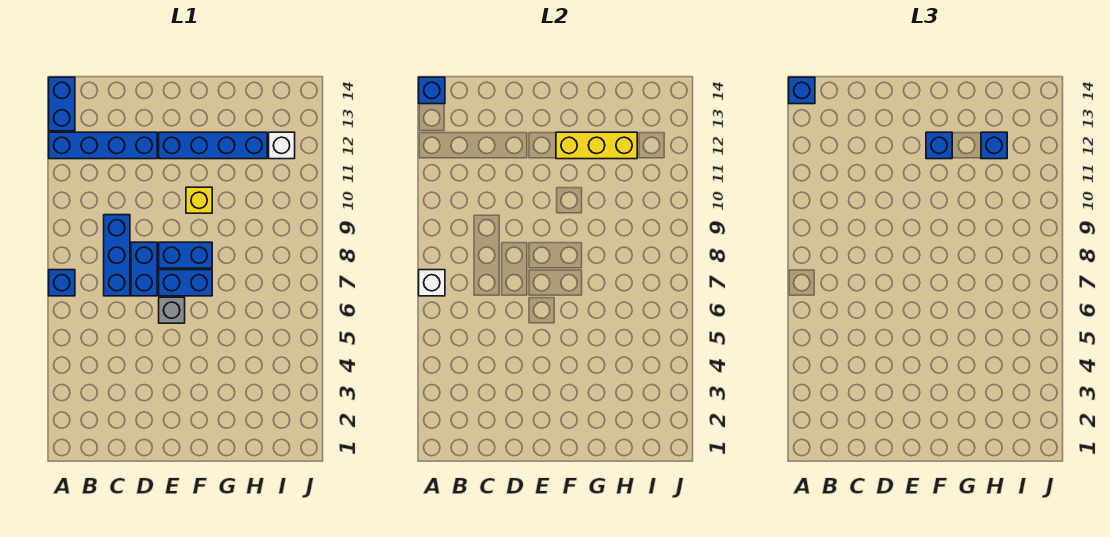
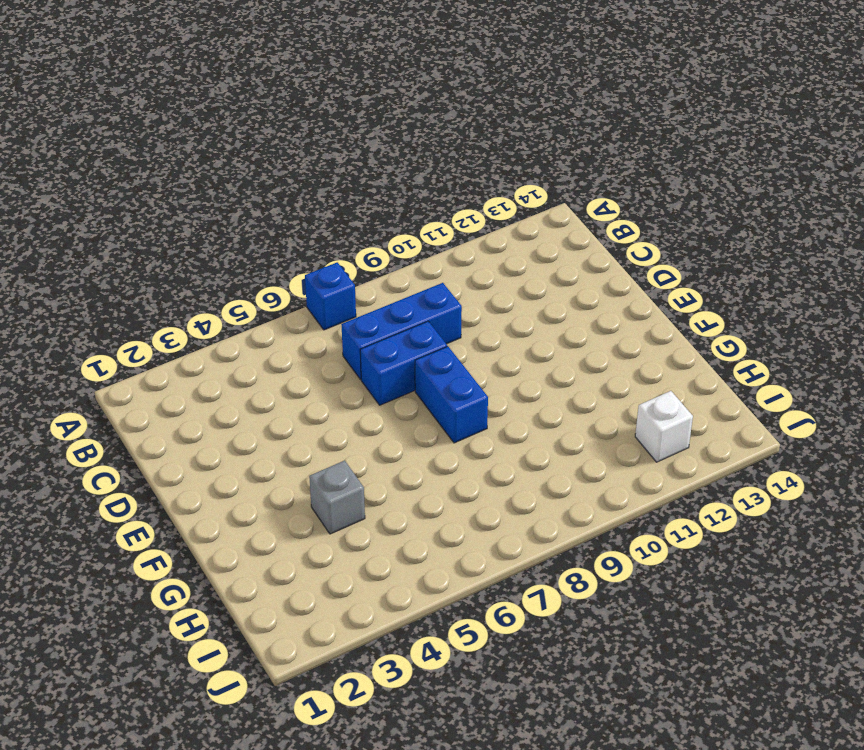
grey 1x1 brick [309,461,365,534] -> grey 1x1 brick moved to [159,297,185,323]
none -> blue 1x4 brick [49,132,157,159]
none -> blue 1x2 brick [49,77,75,131]
none -> blue 1x2 brick [159,270,212,296]

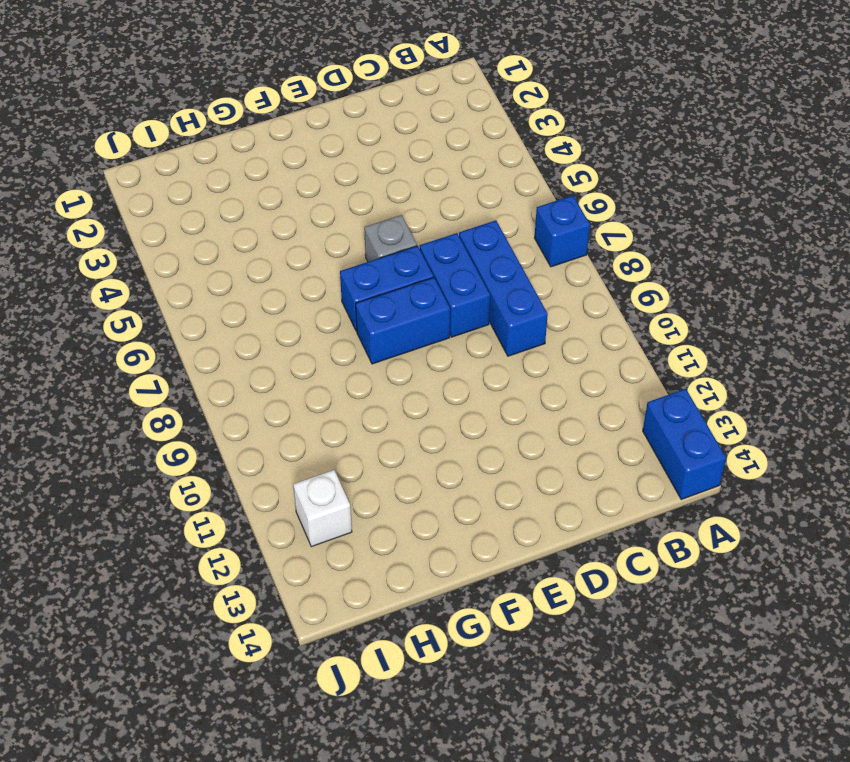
none -> blue 1x4 brick [49,132,157,159]
none -> blue 1x4 brick [159,132,267,159]
none -> yellow 1x1 brick [186,187,212,213]

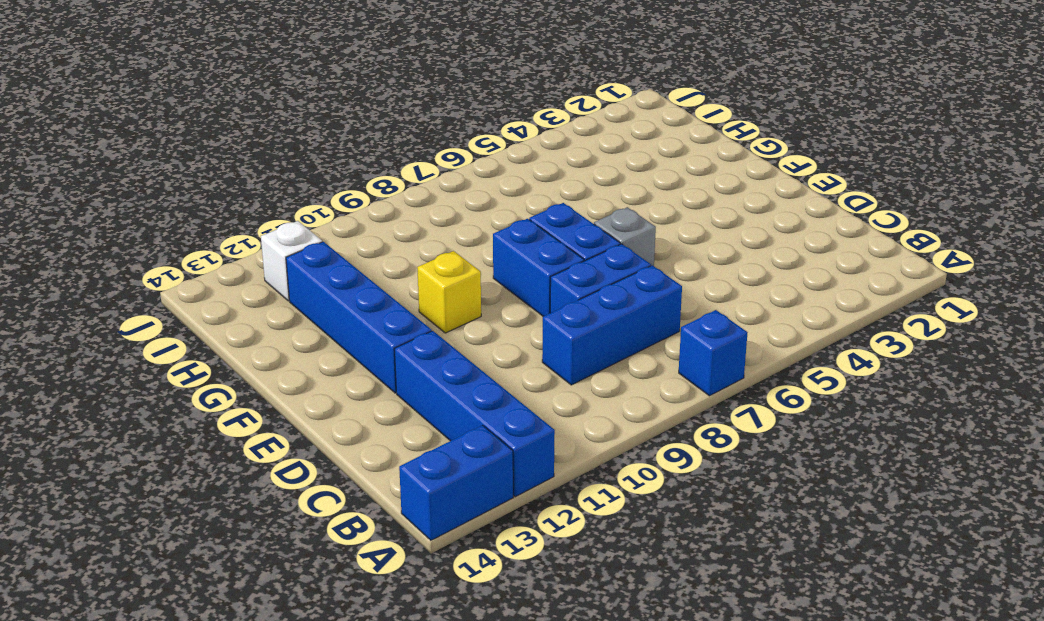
none -> white 1x1 brick [419,270,445,296]
none -> blue 1x1 brick [419,77,445,104]
none -> yellow 1x3 brick [556,132,637,159]

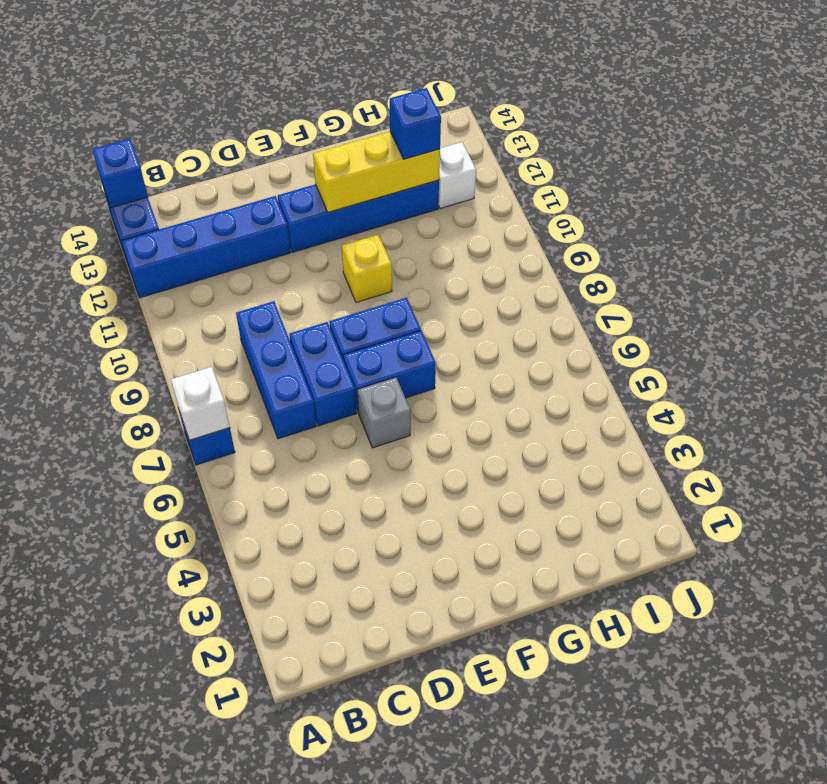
none -> blue 1x1 brick [789,77,815,104]
none -> blue 1x1 brick [926,132,952,159]

